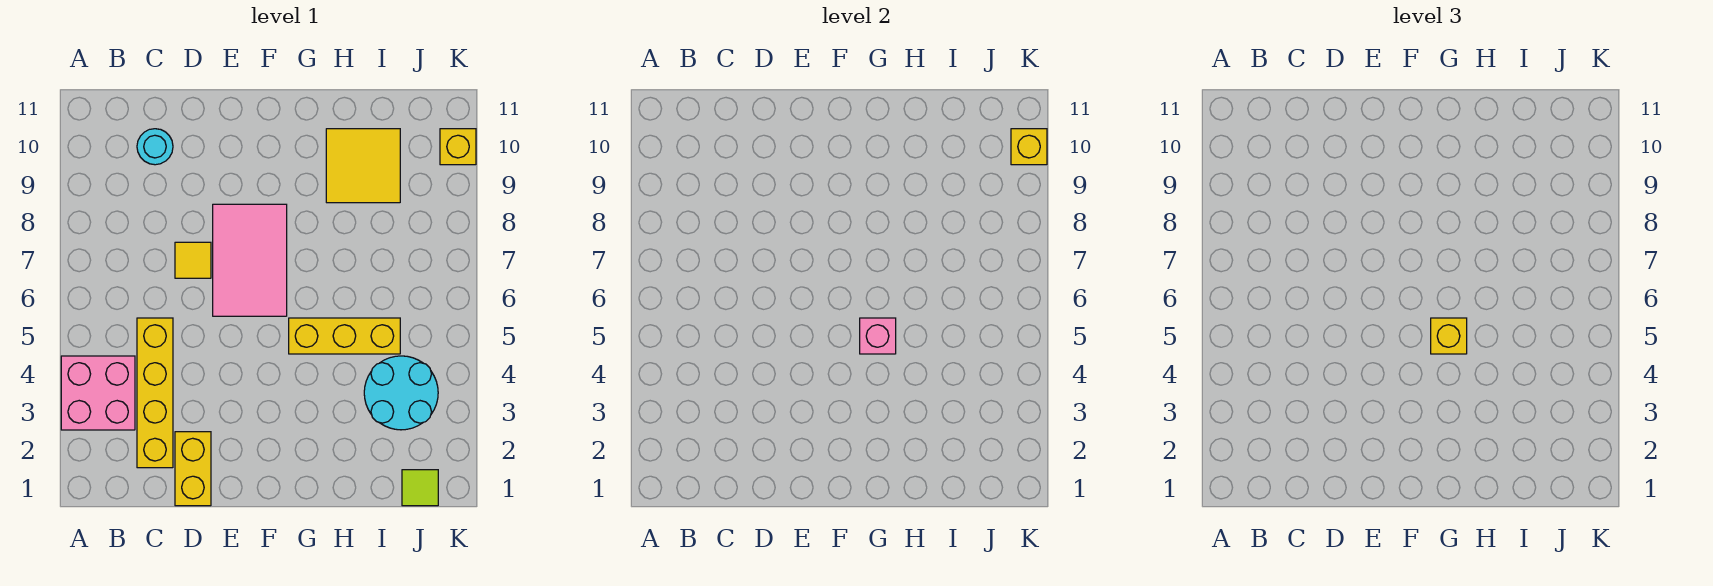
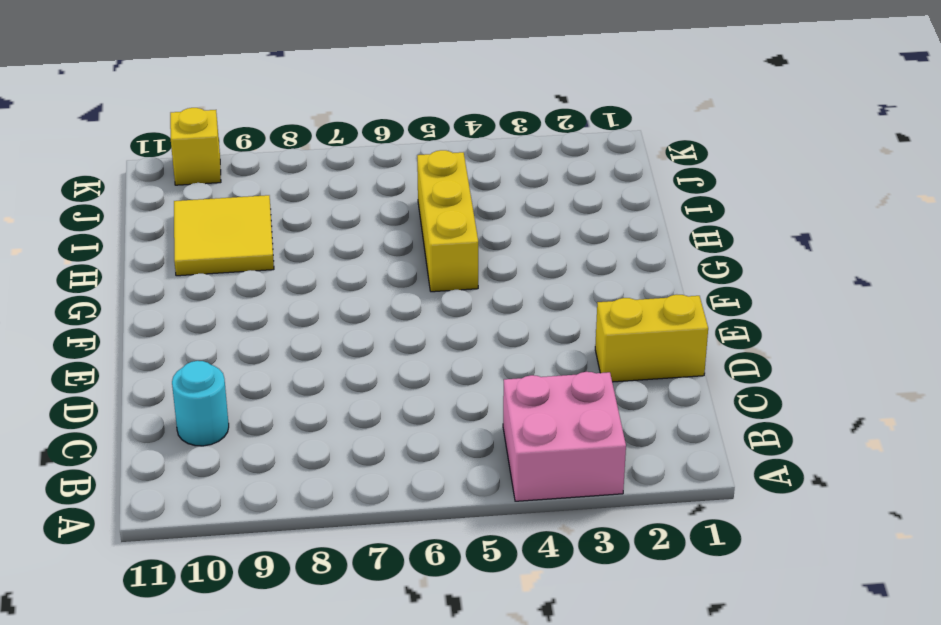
none -> yellow 1x4 brick [137,318,173,468]
none -> yellow 1x1 tile [175,242,211,278]
none -> pink 2x3 tile [213,204,287,316]

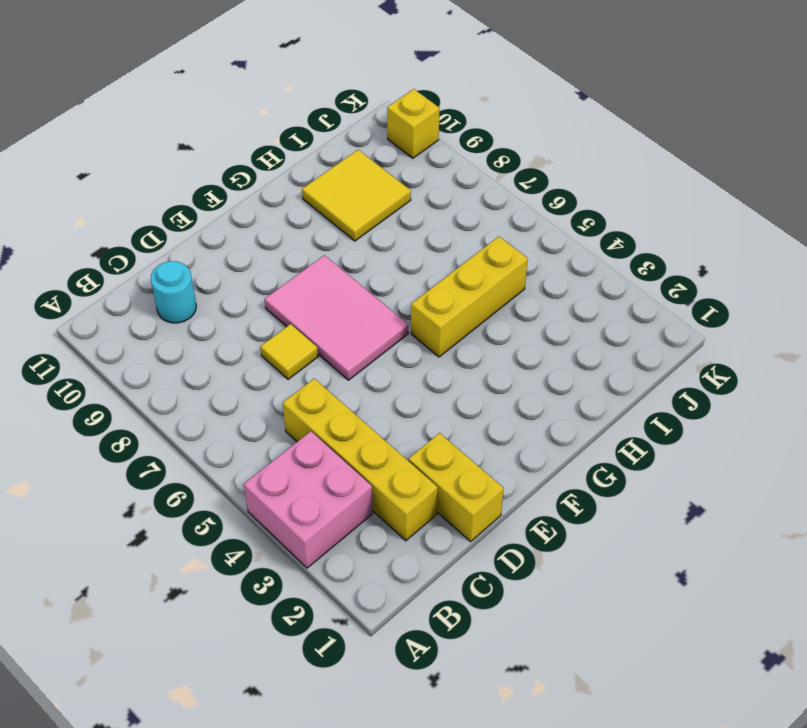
none -> cyan 2x2 round brick [364,356,438,430]
none -> lime 1x1 tile [402,470,438,506]
none -> pink 1x1 brick [860,318,896,354]

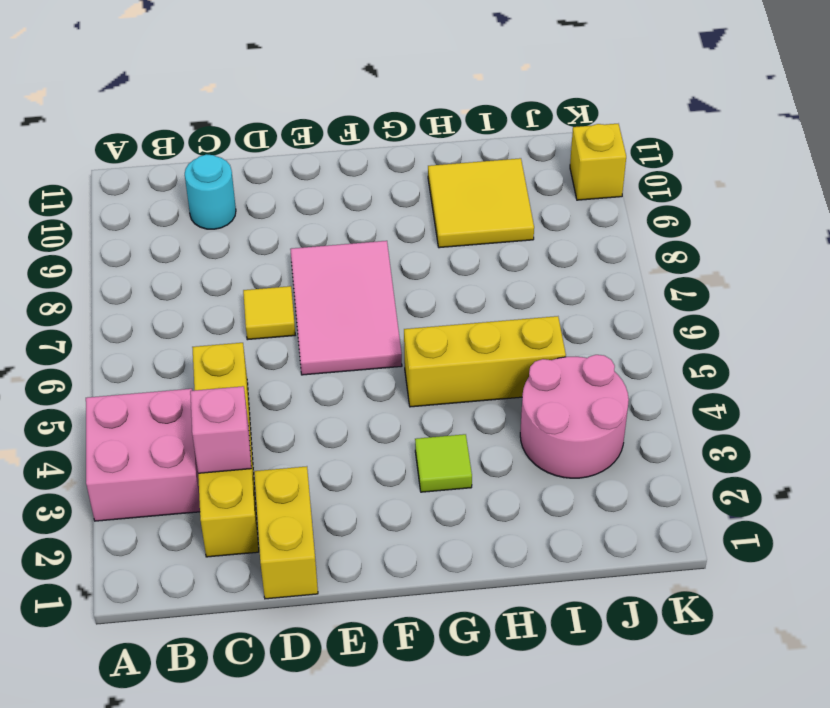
pink 1x1 brick [190,386,251,473] -> pink 1x1 brick moved to [860,318,896,354]
lime 1x1 tile [415,434,472,492] -> lime 1x1 tile moved to [402,470,438,506]
pink 2x2 round brick [520,355,629,478] -> cyan 2x2 round brick [364,356,438,430]
none -> yellow 1x1 brick [1011,129,1047,165]
none -> yellow 1x1 brick [1431,318,1467,354]

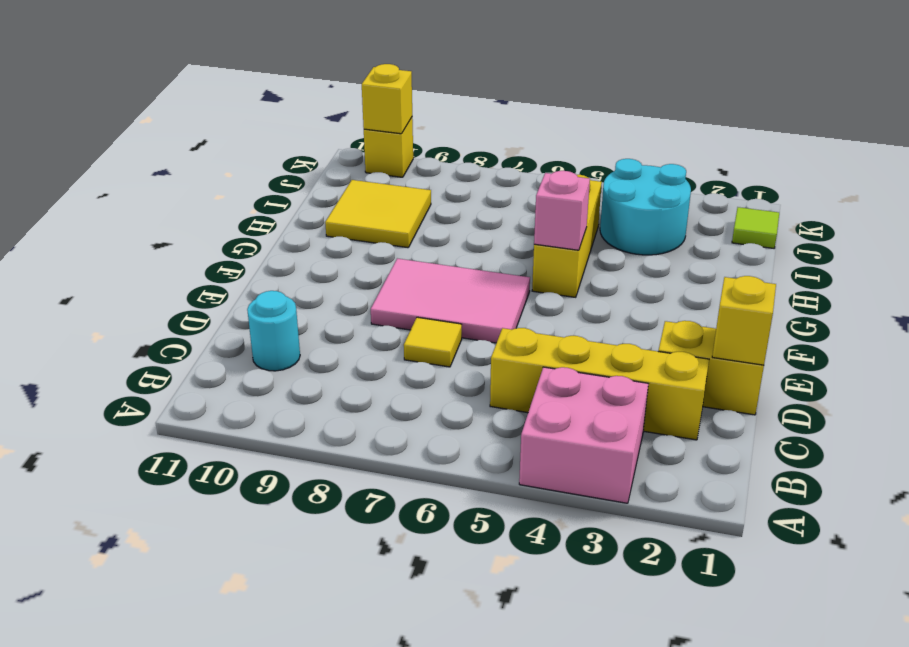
yellow 1x1 brick [712,276,776,365] -> yellow 1x1 brick moved to [1431,318,1467,354]

